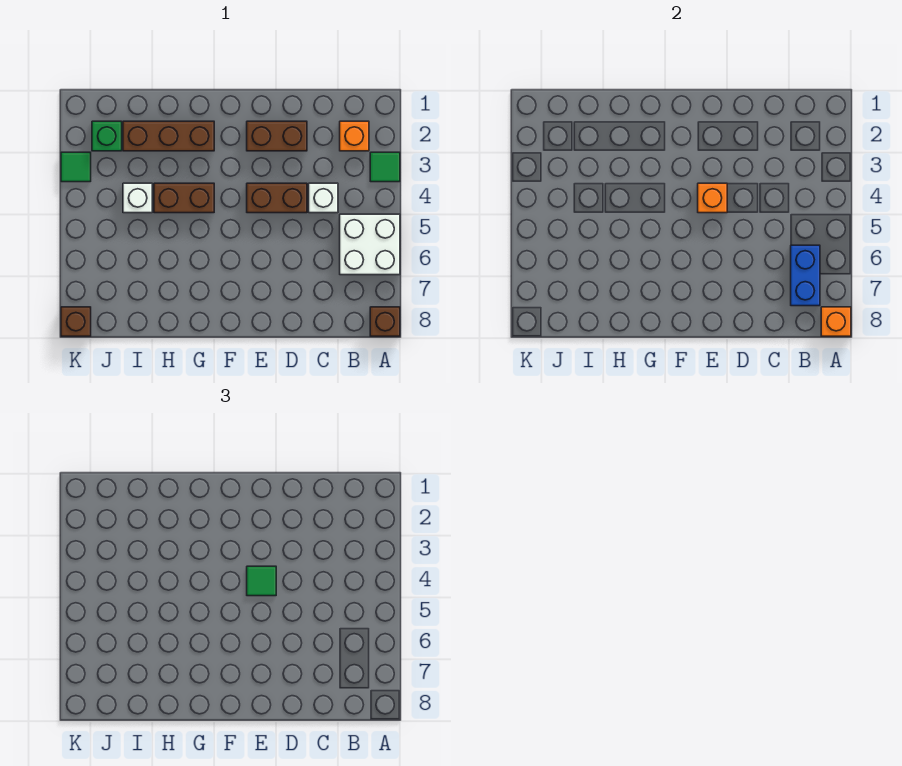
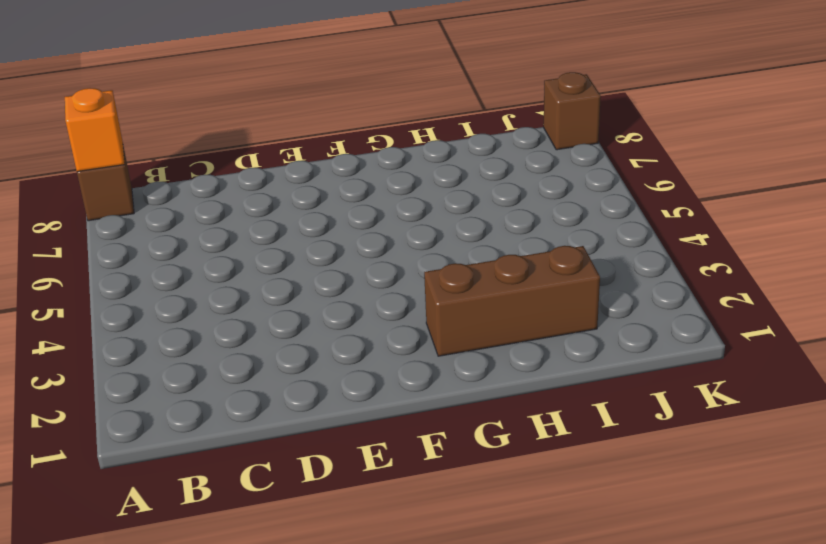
none -> green 1x1 tile [370,152,400,182]
none -> white 2x2 brick [340,214,400,275]
none -> orange 1x1 brick [340,121,369,151]

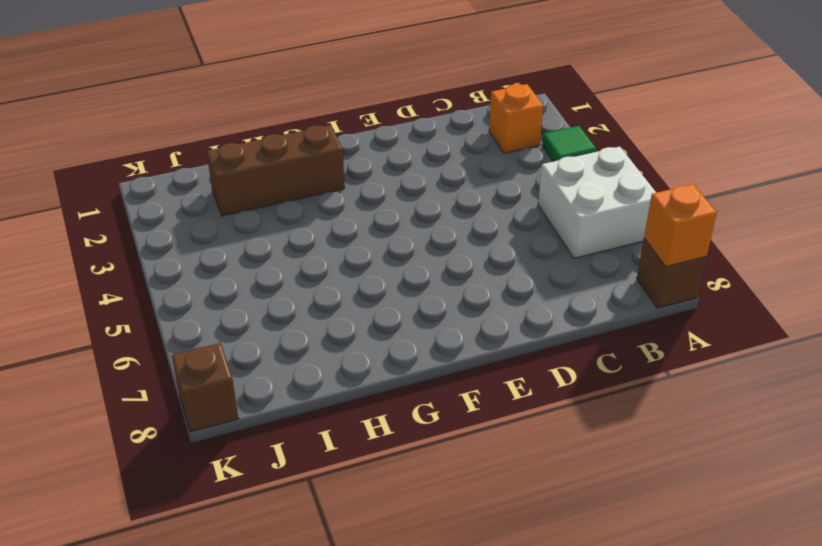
none -> white 1x1 brick [309,183,338,213]
none -> brown 1x2 brick [247,121,307,151]
none -> brown 1x2 brick [247,183,307,213]

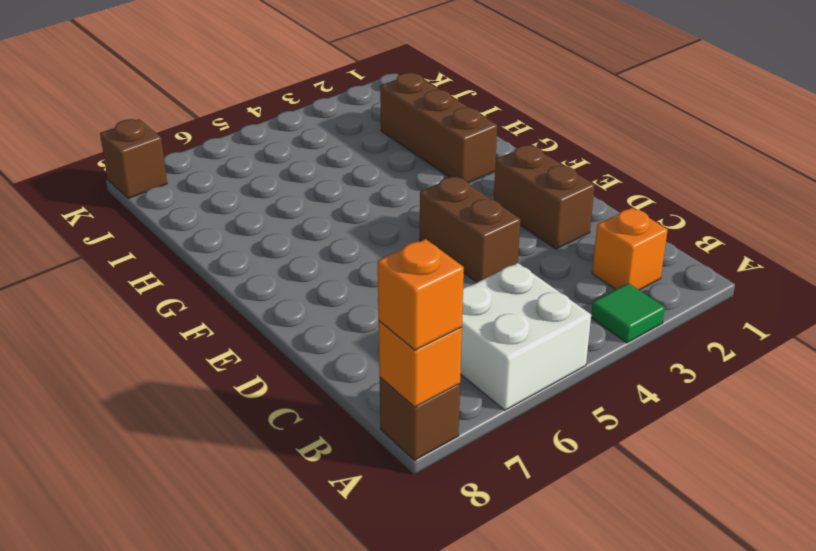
orange 1x1 brick [378,239,464,350] -> orange 1x1 brick moved to [698,183,727,213]
none -> white 1x1 brick [309,183,338,213]
none -> brown 1x2 brick [154,183,214,213]
none -> white 1x1 brick [123,183,152,213]

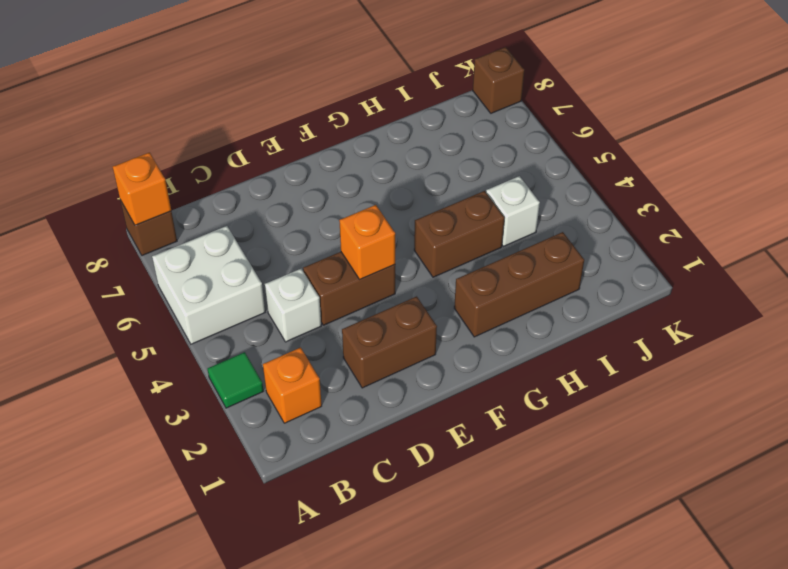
none -> green 1x1 brick [92,121,122,151]
none -> green 1x1 tile [61,152,91,182]
none -> blue 1x2 brick [791,245,820,306]

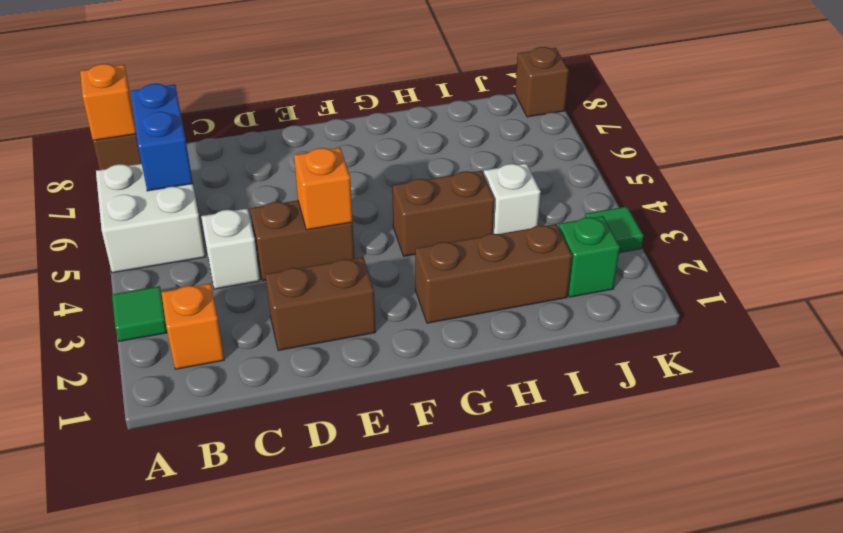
none -> green 1x1 tile [247,566,276,596]

